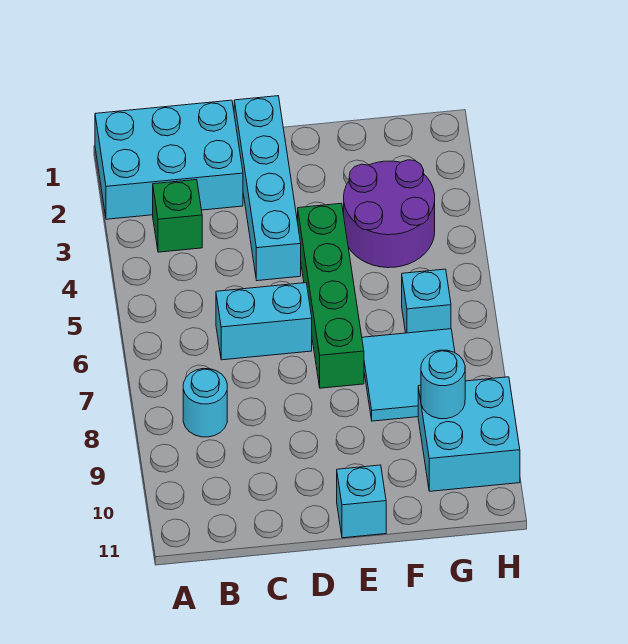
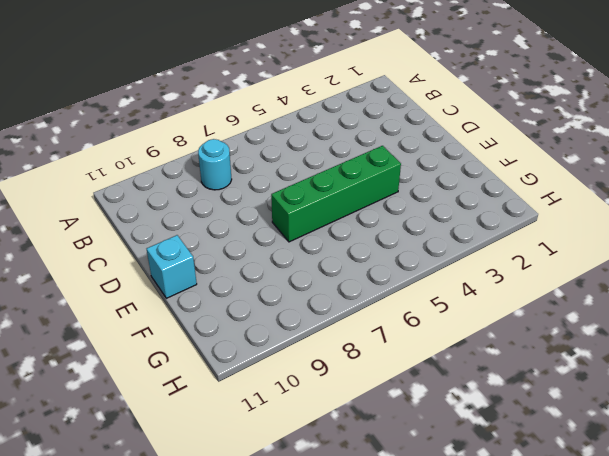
none -> cyan 2x3 brick [95,100,243,219]
none -> green 1x1 brick [153,180,202,252]
none -> cyan 1x2 brick [216,283,312,360]

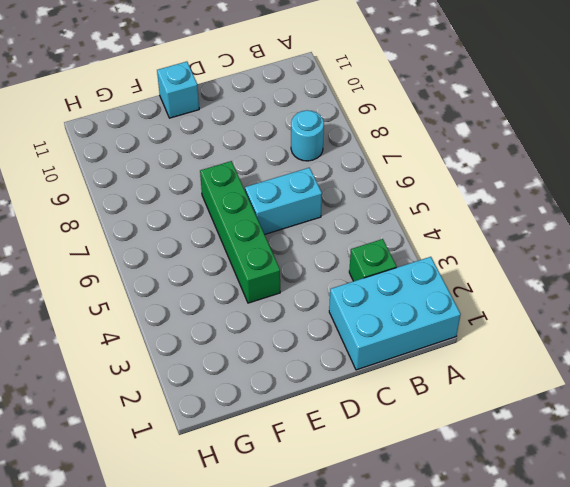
none -> cyan 1x4 brick [234,96,301,281]
none -> purple 2x2 round brick [344,160,435,268]
none -> cyan 2x2 tile [362,329,455,421]

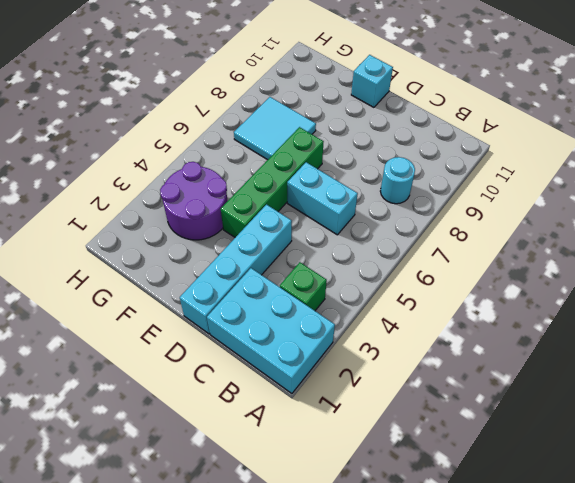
none -> cyan 1x1 brick [402,269,451,333]
none -> cyan 2x2 brick [418,377,520,491]
none -> cyan 1x1 round brick [421,350,465,419]

